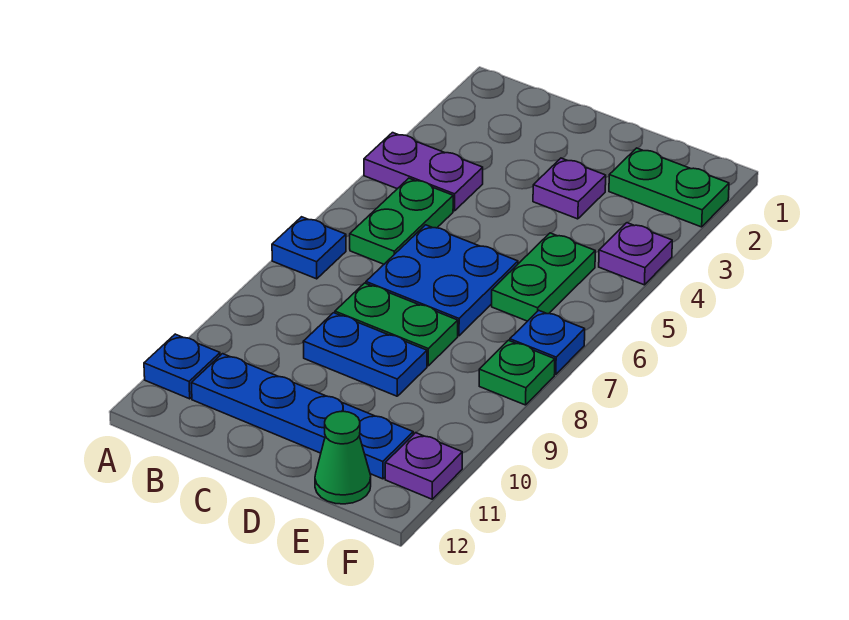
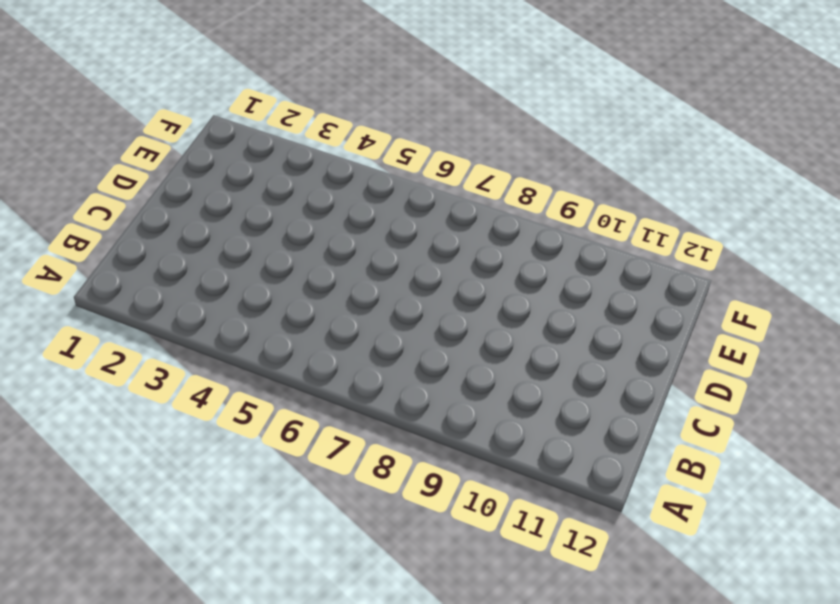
none -> purple 1x2 plate [364,133,483,211]
none -> blue 1x1 plate [272,217,346,279]
none -> blue 1x1 plate [144,334,220,399]

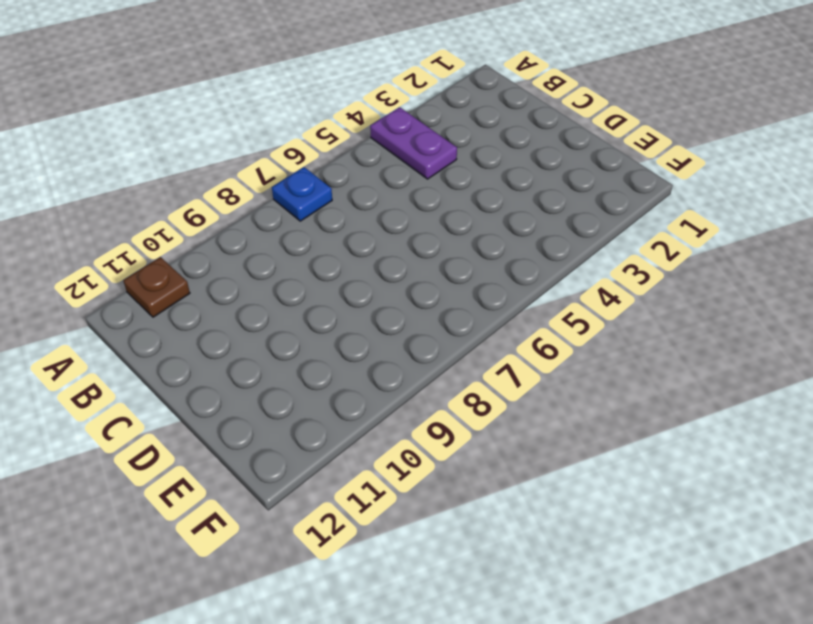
brown 1x1 plate [123,257,190,317] -> blue 1x1 plate [144,334,220,399]
none -> green 1x2 plate [350,178,453,264]
none -> blue 1x4 plate [191,354,413,479]
none -> blue 2x2 plate [366,225,518,336]

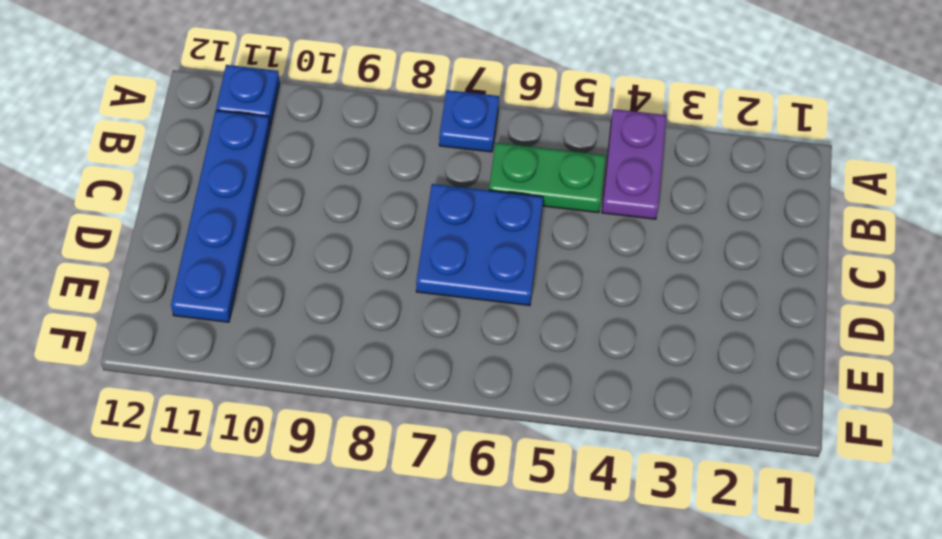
none -> green 1x2 plate [335,283,458,366]
none -> blue 1x2 plate [303,313,427,396]
none -> purple 1x1 plate [533,158,606,219]

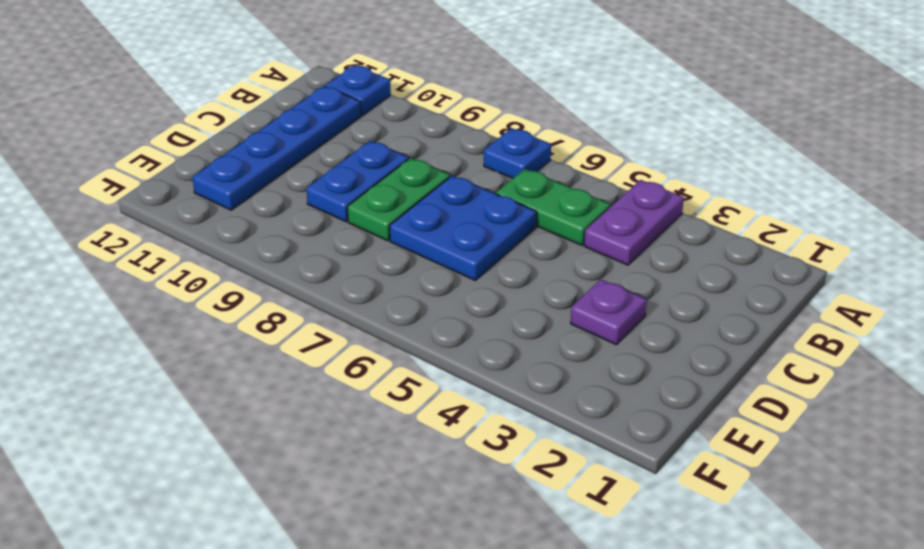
none -> green 1x2 plate [609,148,729,227]
none -> green 1x2 plate [492,233,595,321]
none -> green 1x1 cone [315,411,371,504]

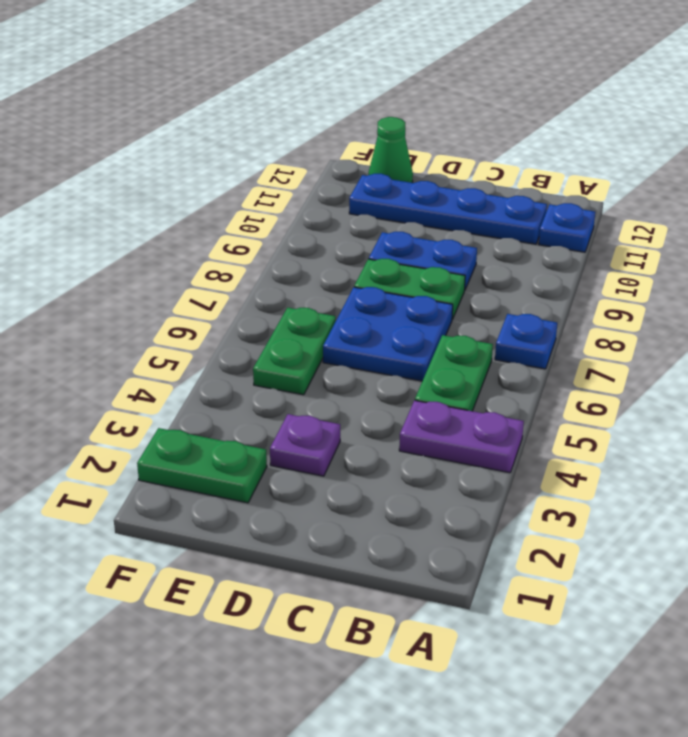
none -> purple 1x1 plate [599,223,672,285]
none -> blue 1x1 plate [510,310,585,374]
none -> green 1x1 plate [479,340,555,405]

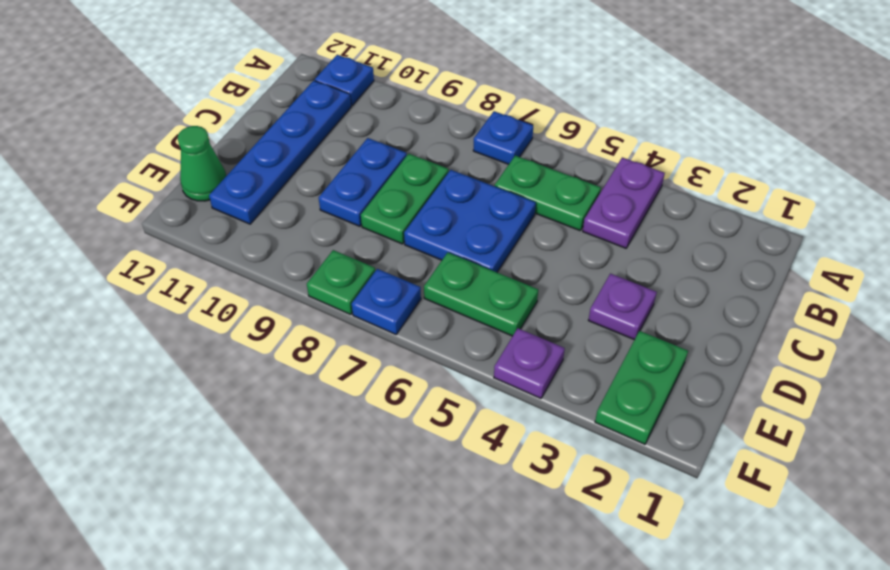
none -> purple 1x1 plate [385,433,462,499]

